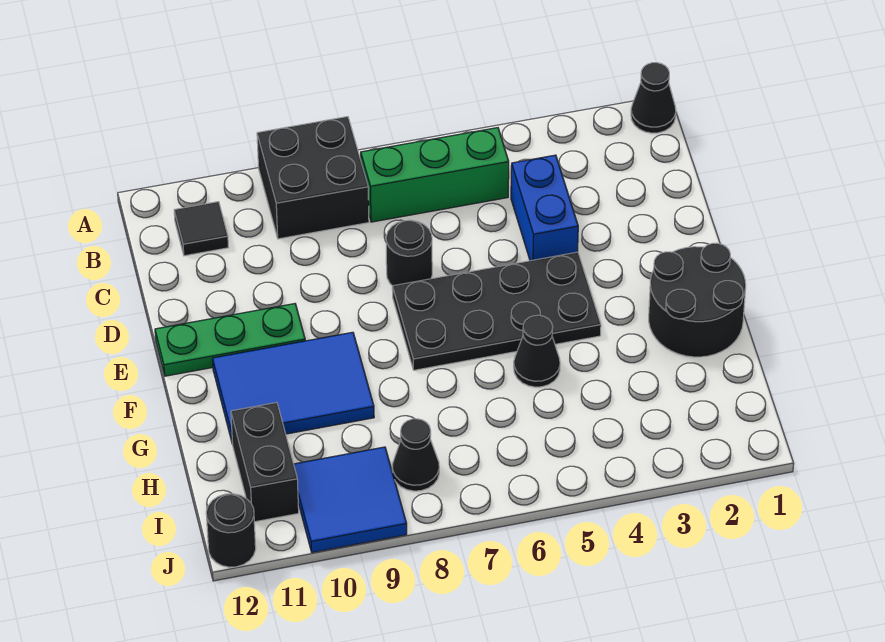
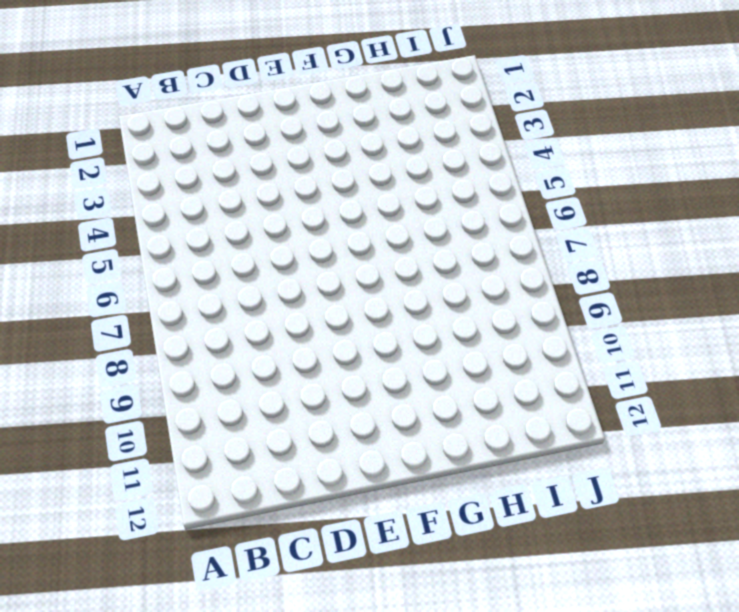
none -> black 1x1 cone [631,63,676,133]
none -> black 2x2 brick [257,117,369,239]
none -> green 1x3 brick [361,128,509,222]

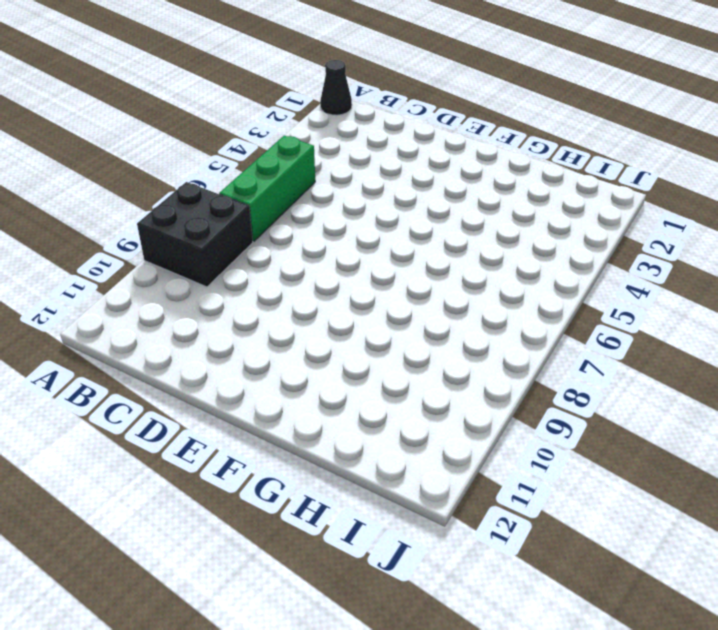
none -> black 1x1 tile [174,202,229,256]
none -> blue 1x2 brick [511,155,578,261]
none -> black 1x1 round brick [386,220,432,286]

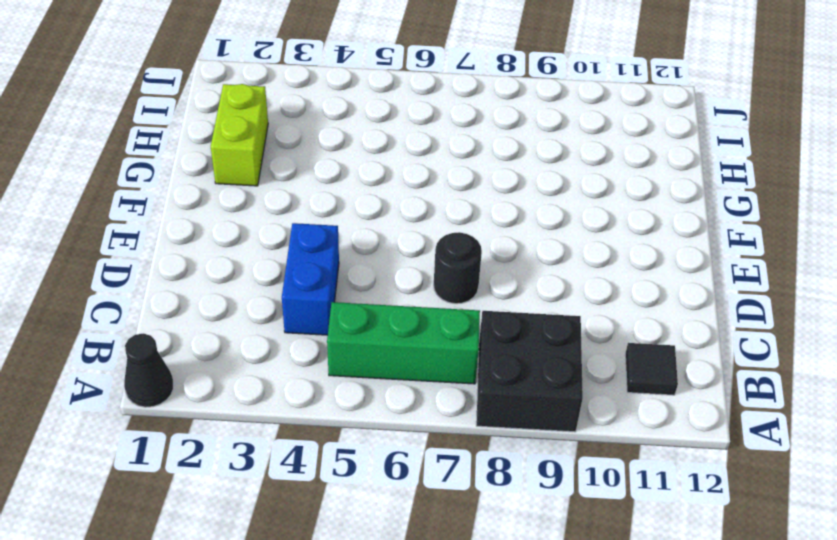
lime 1x2 brick [211,84,268,186] -> black 2x2 round brick [649,243,746,357]
none -> black 2x4 plate [392,252,601,370]
none -> green 1x3 plate [155,304,305,376]
none -> blue 2x3 tile [212,332,374,444]

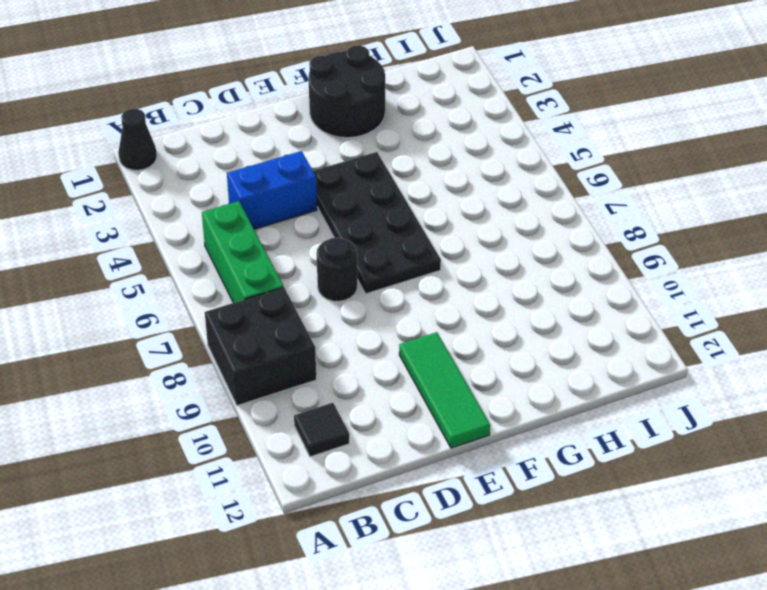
green 1x3 tile [399,332,490,448] -> green 1x3 plate [155,304,305,376]
none -> blue 2x3 tile [212,332,374,444]
none -> black 1x1 cone [514,315,560,387]
none -> black 1x2 brick [231,402,299,522]

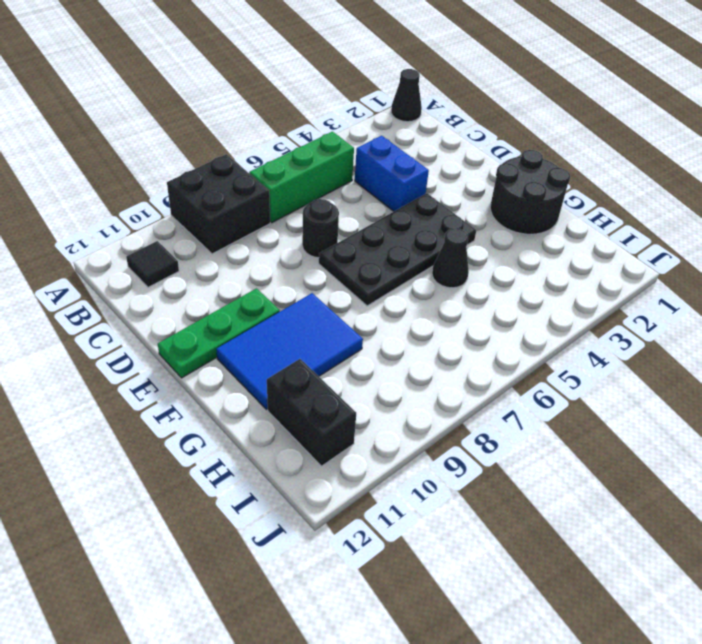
none -> black 1x1 cone [392,419,439,491]
none -> blue 2x2 tile [294,447,407,553]
none -> black 1x1 round brick [206,494,256,567]

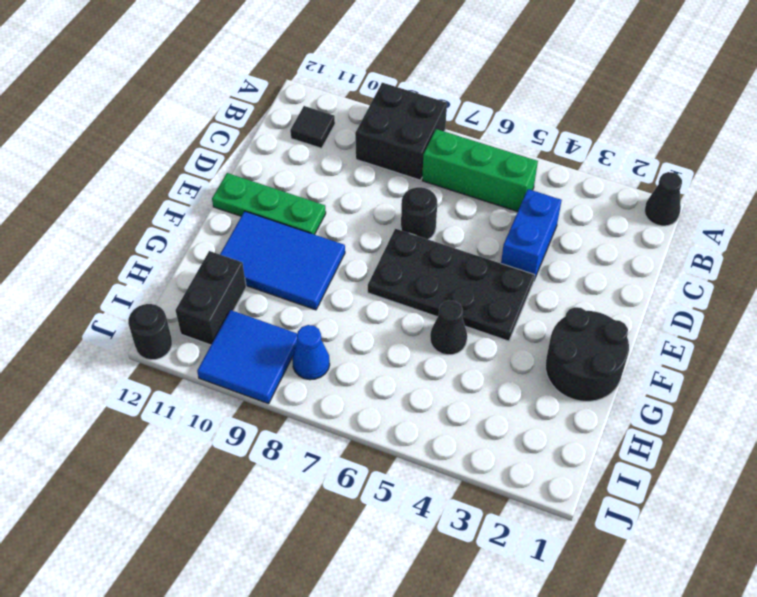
blue 1x1 cone [292,325,330,380] -> black 1x1 cone [392,419,439,491]

